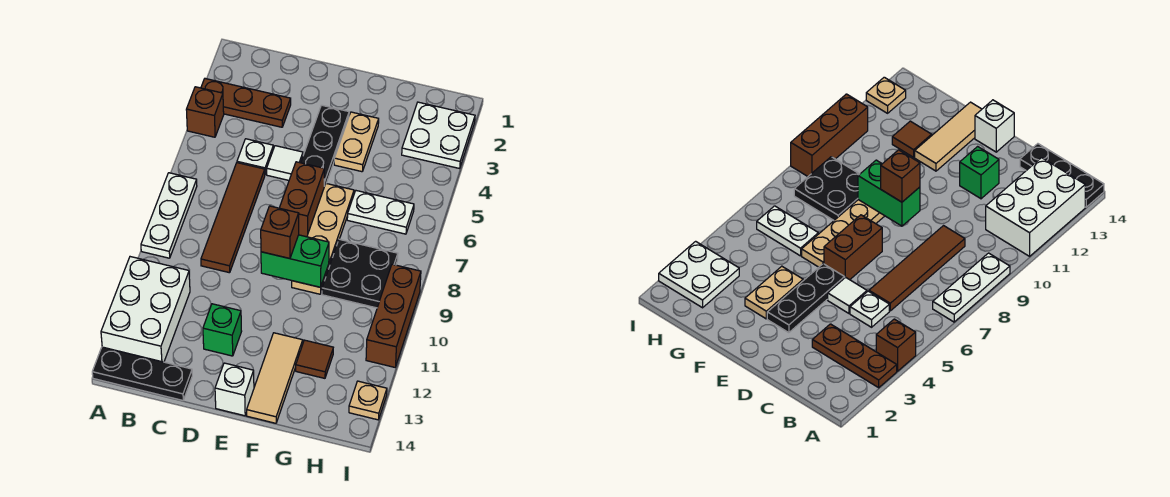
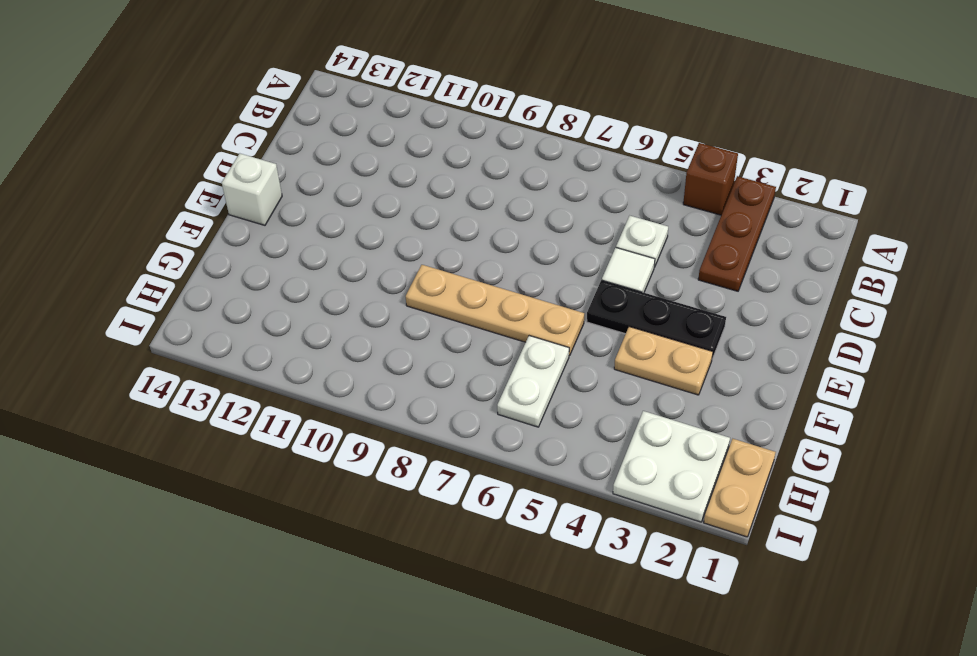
tan 1x2 plate [704,439,776,537] -> none
none -> white 1x3 plate [141,173,197,258]
none -> white 2x3 brick [101,257,190,362]
none -> black 1x3 plate [92,347,192,400]

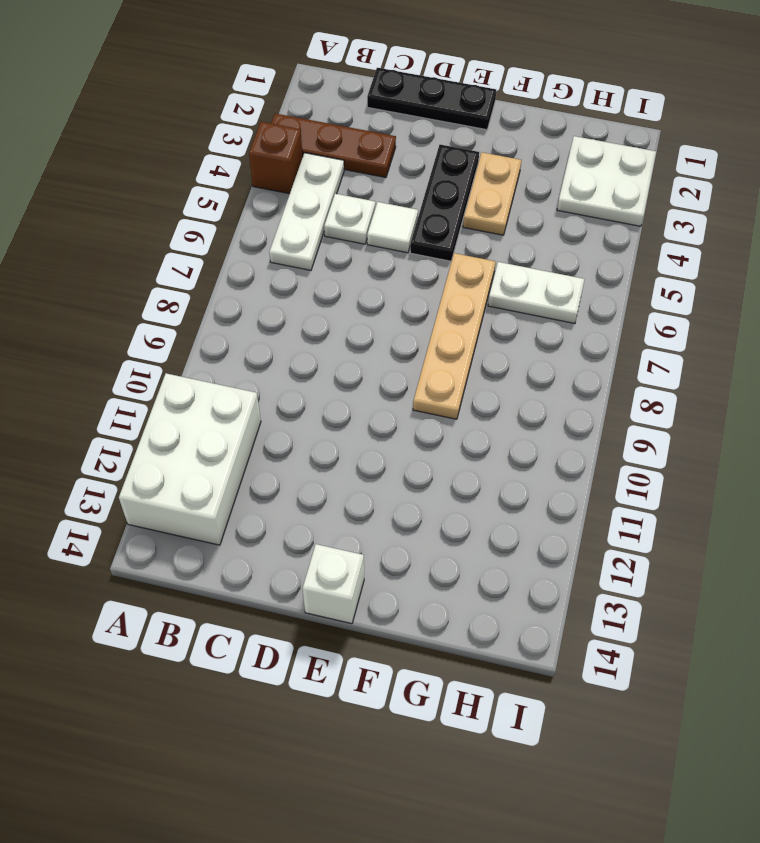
white 1x3 plate [269,153,344,270] -> white 1x3 plate moved to [141,173,197,258]
black 1x3 plate [367,68,496,130] -> black 1x3 plate moved to [92,347,192,400]
none -> brown 1x4 tile [201,163,265,273]
none -> green 1x1 brick [203,304,242,356]
none -> brown 1x2 brick [280,162,324,237]

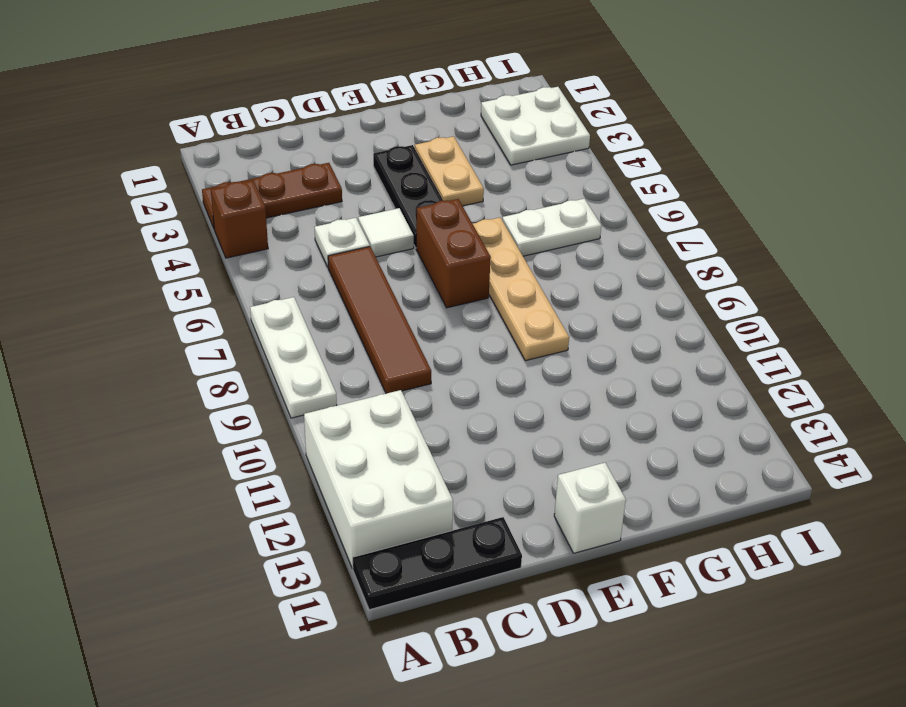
none -> green 1x1 brick [203,304,242,356]
none -> tan 1x3 tile [247,333,303,423]
none -> black 2x2 plate [322,239,398,308]

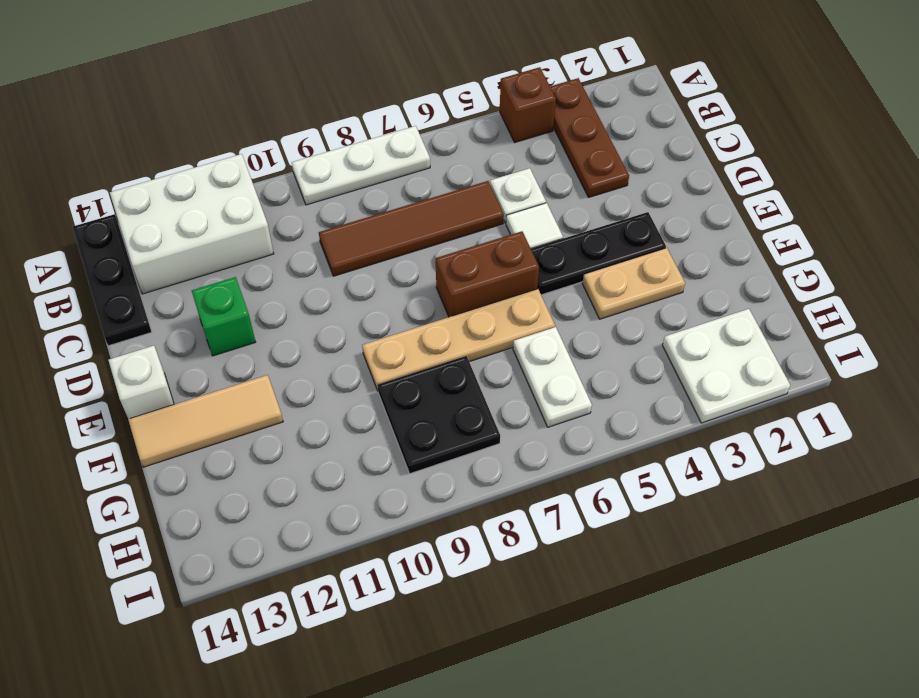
none -> brown 1x1 tile [296,340,333,378]
none -> brown 1x3 brick [366,264,421,367]
none -> tan 1x1 plate [349,381,387,420]

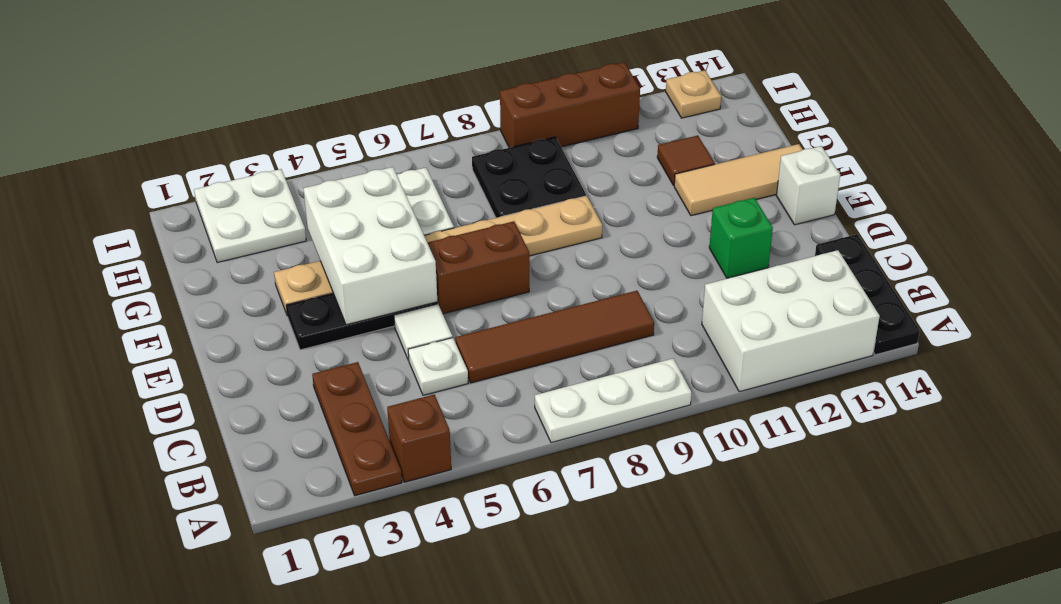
white 2x3 brick [303,167,437,325] -> none
none -> green 1x2 brick [261,235,329,287]
none -> brown 1x1 brick [261,206,299,258]

